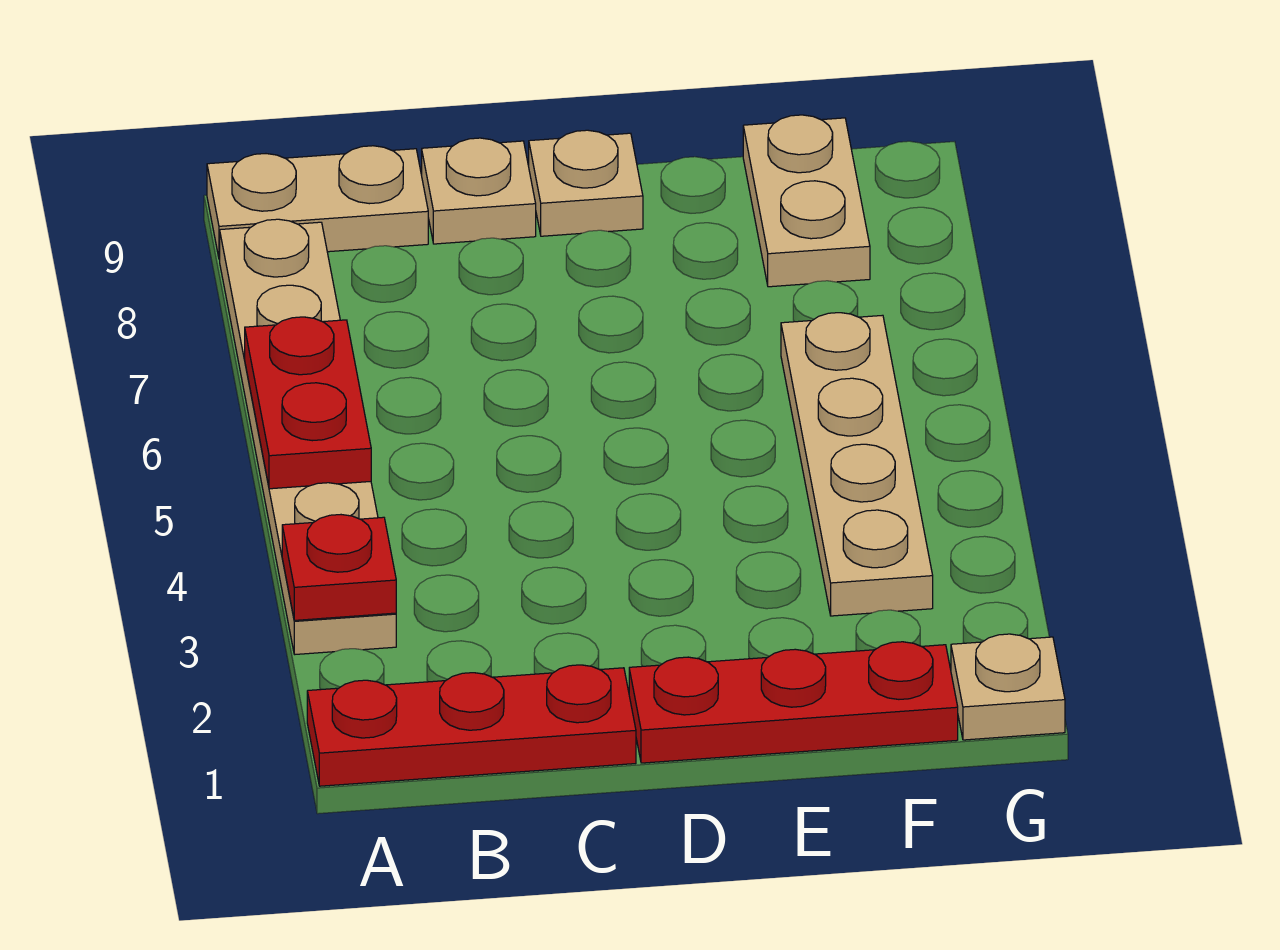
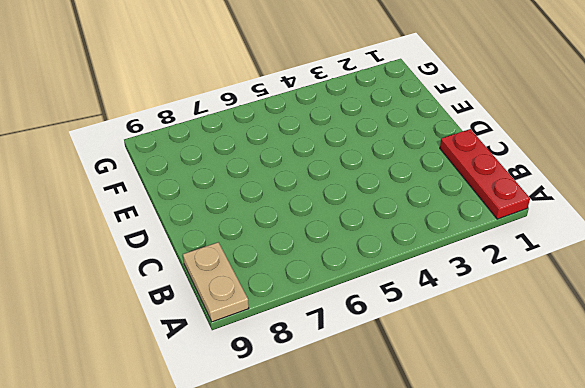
none -> tan 1x6 plate [220,219,396,654]
none -> tan 1x1 plate [422,138,536,244]

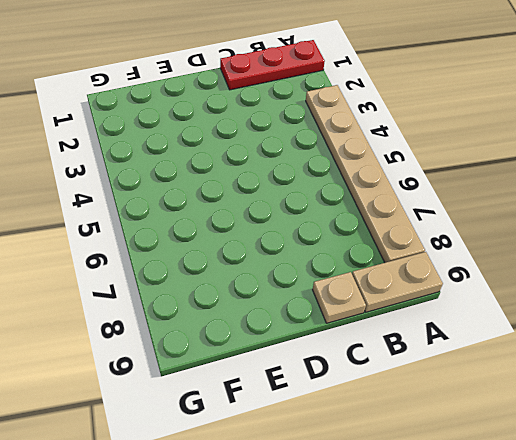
none -> red 1x3 plate [629,642,958,763]
none -> tan 1x1 plate [529,130,643,236]

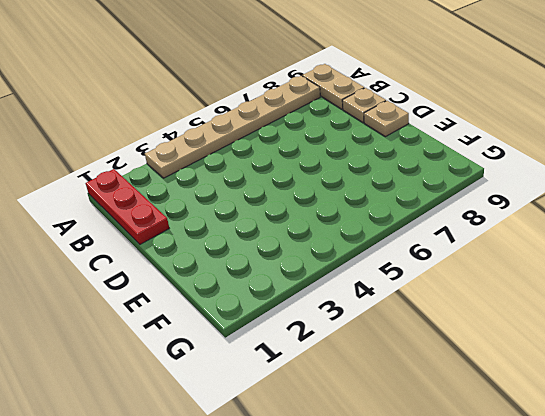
none -> red 1x3 plate [629,642,958,763]
none -> tan 1x4 plate [781,313,933,616]

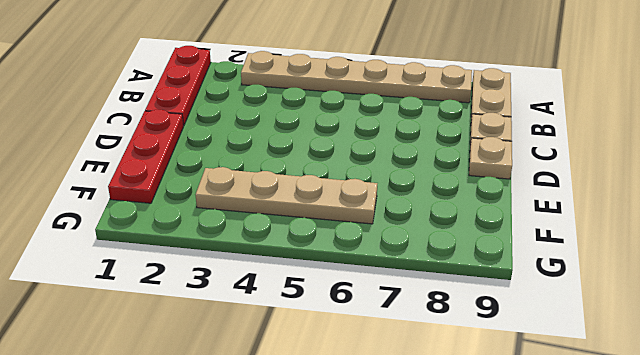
none -> tan 1x2 plate [743,115,870,287]
none -> tan 1x1 plate [951,634,1065,740]

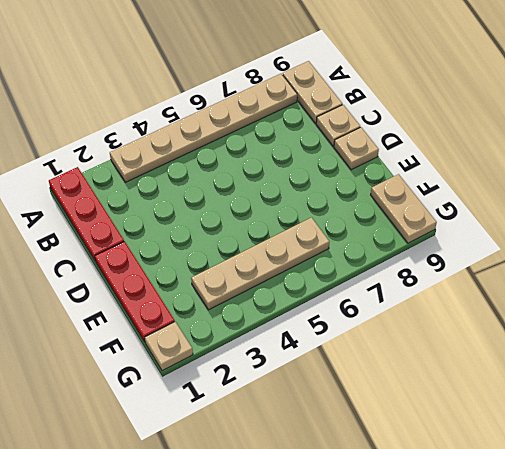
tan 1x2 plate [371,174,437,243] -> tan 1x2 plate turned to [743,115,870,287]
none -> red 1x1 plate [282,515,396,620]
none -> red 1x2 plate [245,317,371,489]

